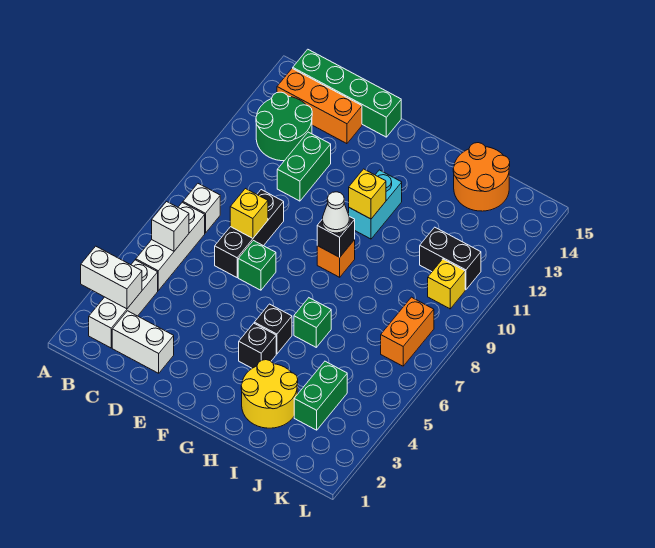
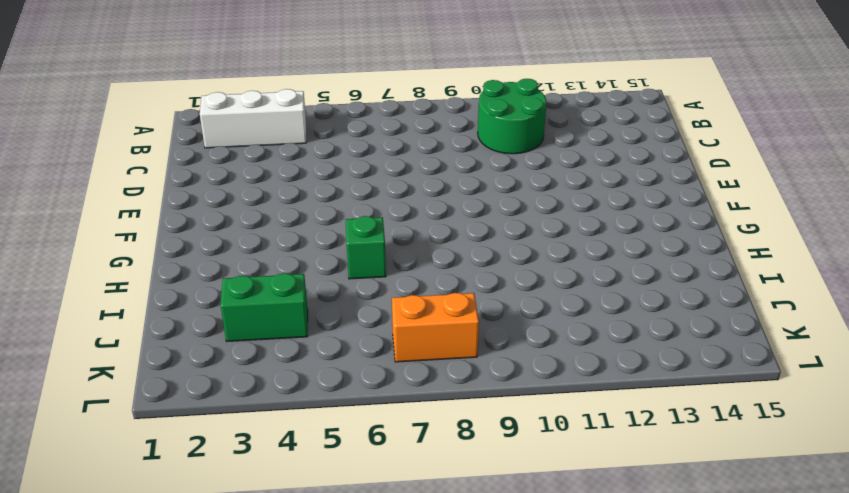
green 2x2 round brick [478,79,546,154] -> green 2x2 round brick moved to [256,92,312,161]
none -> white 1x3 brick [136,202,205,290]
none -> white 1x1 brick [183,184,220,233]
none -> orange 1x3 brick [277,68,362,144]

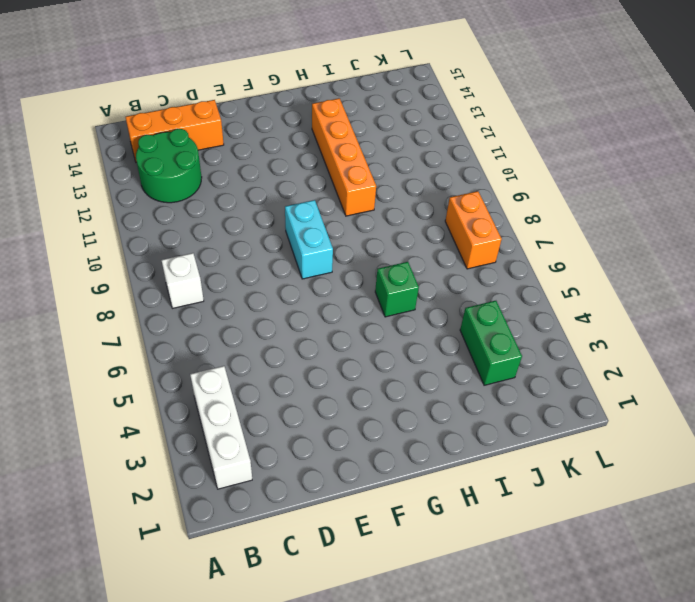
cyan 1x2 brick [285,200,333,279] -> cyan 1x2 brick moved to [349,170,402,239]
orange 1x4 brick [312,98,376,216] -> none
none -> white 1x3 brick [136,202,205,290]
none -> green 1x4 brick [293,49,401,137]
none -> white 1x2 brick [112,311,174,373]

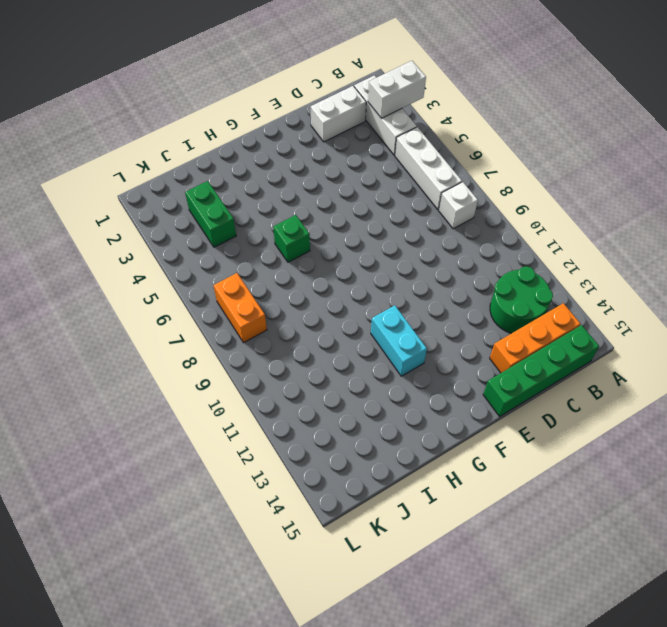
none -> black 1x3 brick [215,190,284,277]
none -> green 1x2 brick [277,132,331,201]
none -> green 1x1 brick [238,241,276,290]

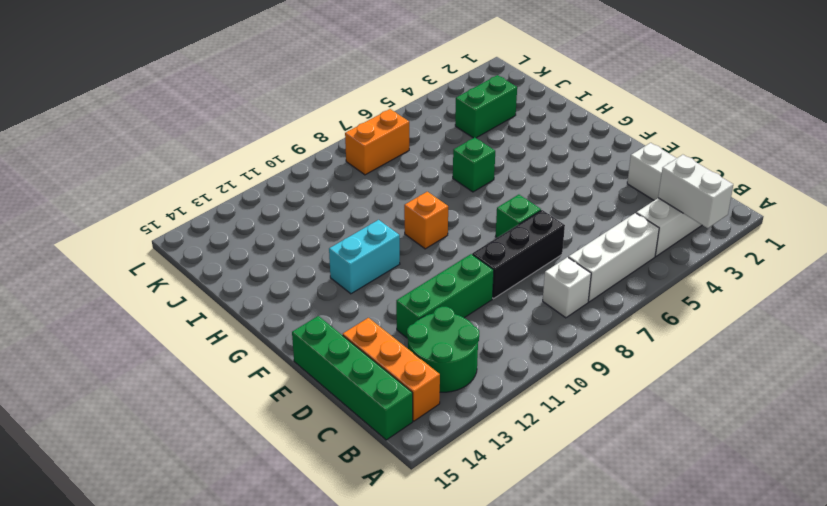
green 1x3 brick [396,254,494,338] -> green 1x2 brick [277,132,331,201]
none -> black 1x1 brick [239,323,276,368]
none -> black 1x1 brick [254,304,292,354]
none -> yellow 2x2 round brick [241,360,298,428]

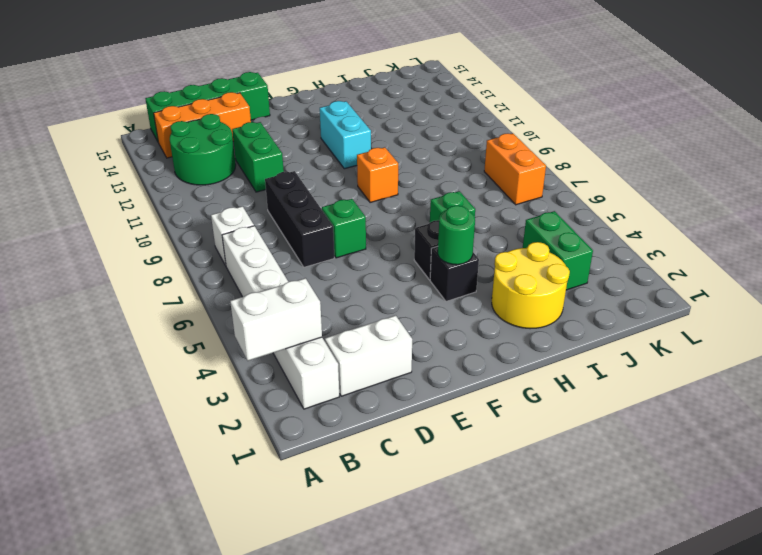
green 1x1 round brick [438,205,475,265] -> none
none -> orange 2x2 round brick [453,143,510,211]
none -> black 1x2 brick [420,227,481,290]
none -> yellow 1x1 brick [428,259,465,309]

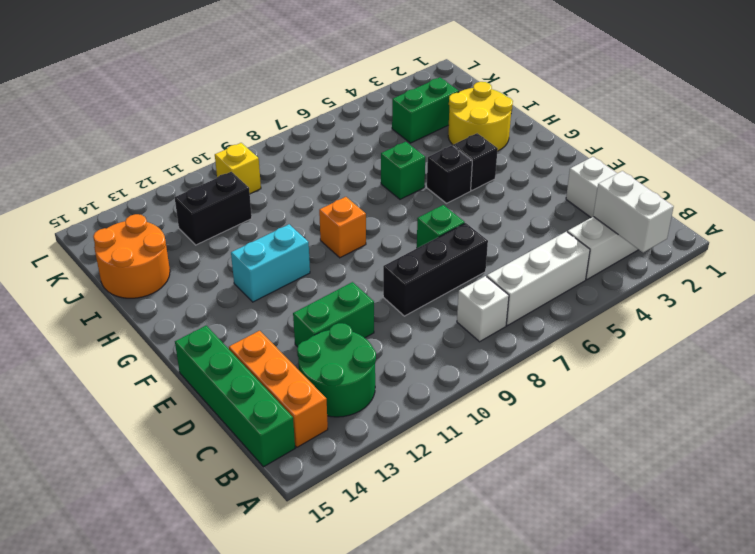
black 1x2 brick [175,172,252,245] -> black 1x2 brick turned to [420,227,481,290]
none -> orange 1x2 brick [381,297,434,366]
none -> white 1x1 brick [152,202,189,251]
none -> yellow 1x1 brick [230,189,268,238]

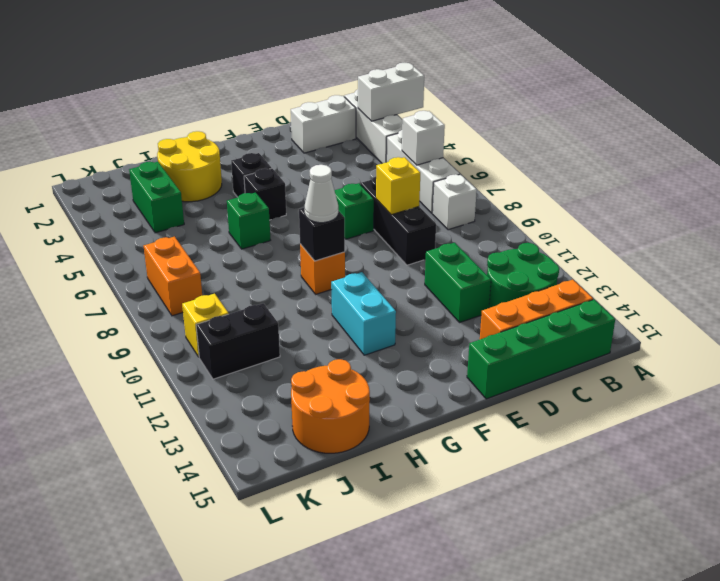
none -> yellow 1x1 brick [349,169,386,219]

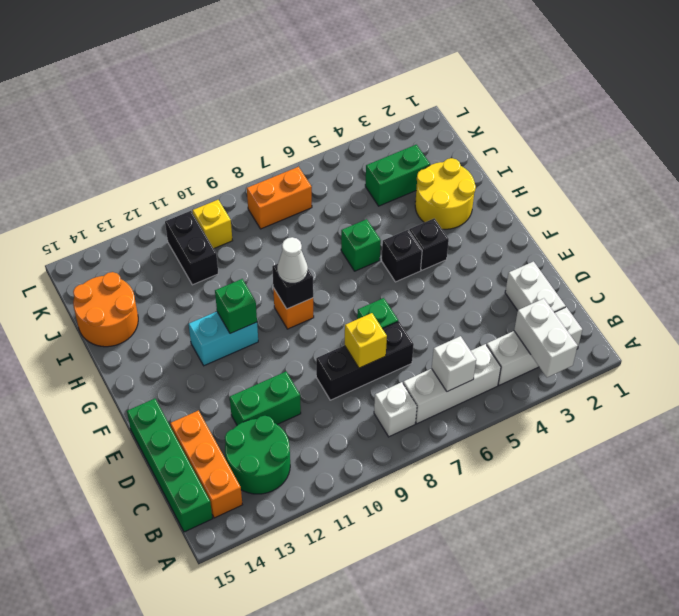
green 1x1 brick [215,279,257,334] -> yellow 1x1 brick [349,169,386,219]

